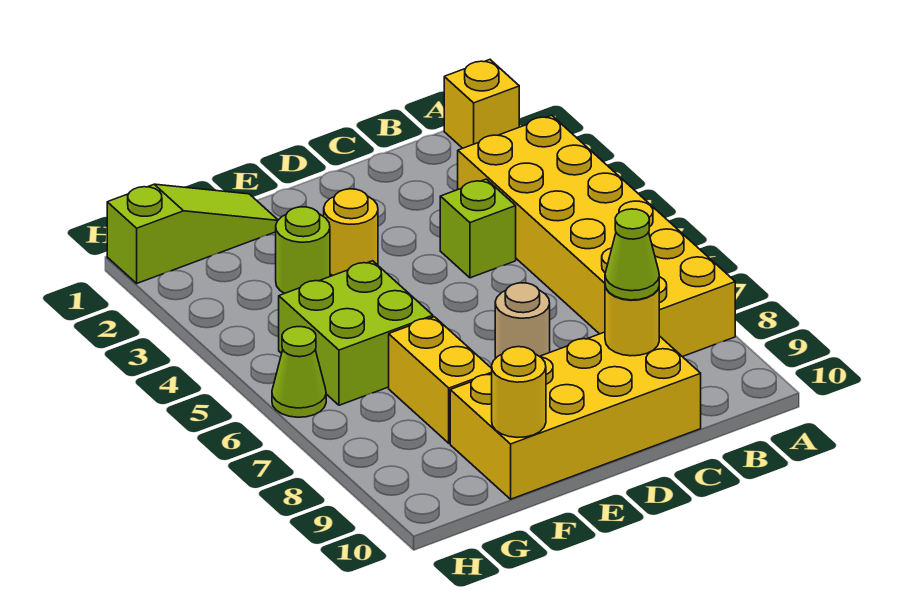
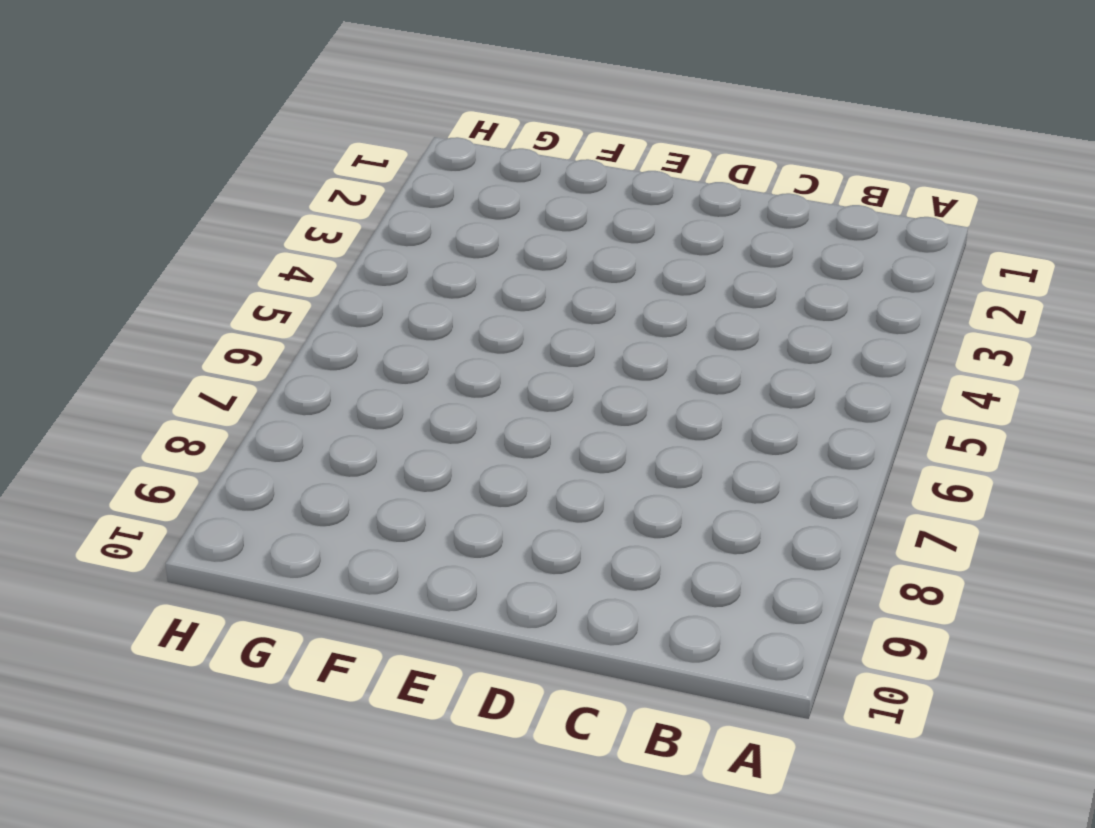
none -> yellow 1x1 brick [444,60,519,148]
none -> yellow 2x6 brick [458,115,735,357]
none -> lime 1x1 brick [440,179,516,278]

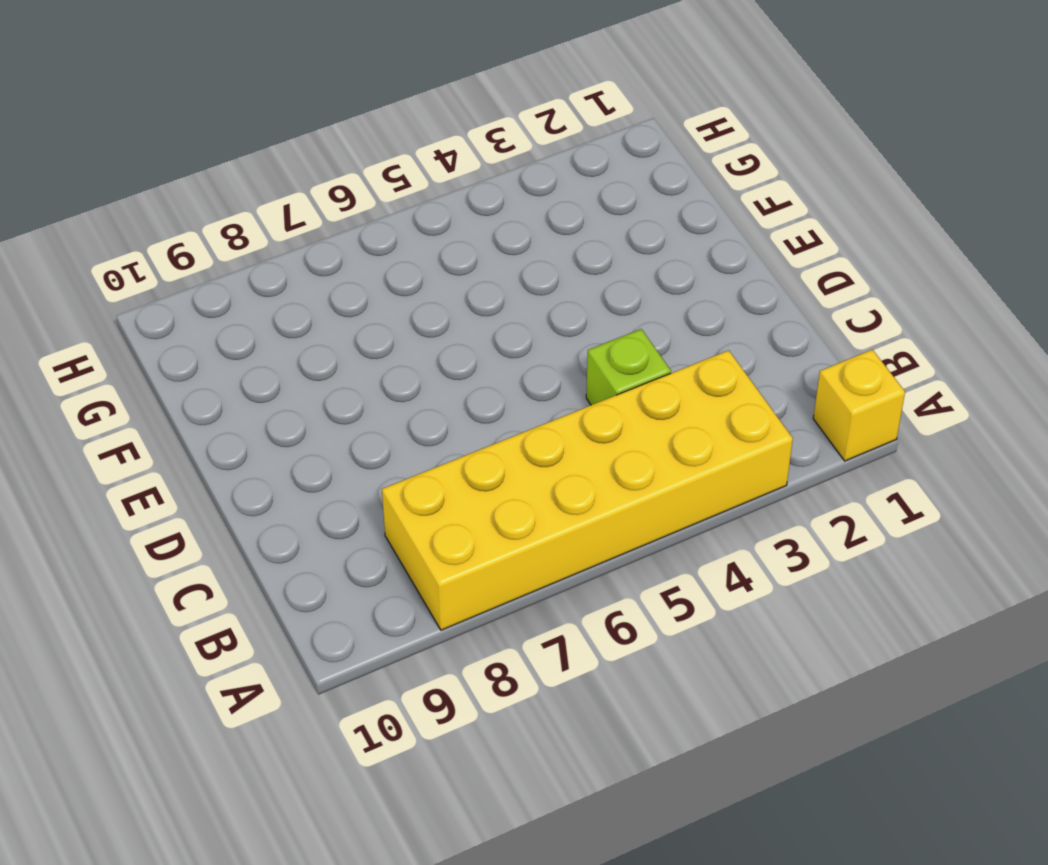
none -> yellow 2x4 brick [450,332,701,499]
none -> tan 1x1 round brick [495,283,550,358]
none -> yellow 1x1 round brick [324,189,378,276]

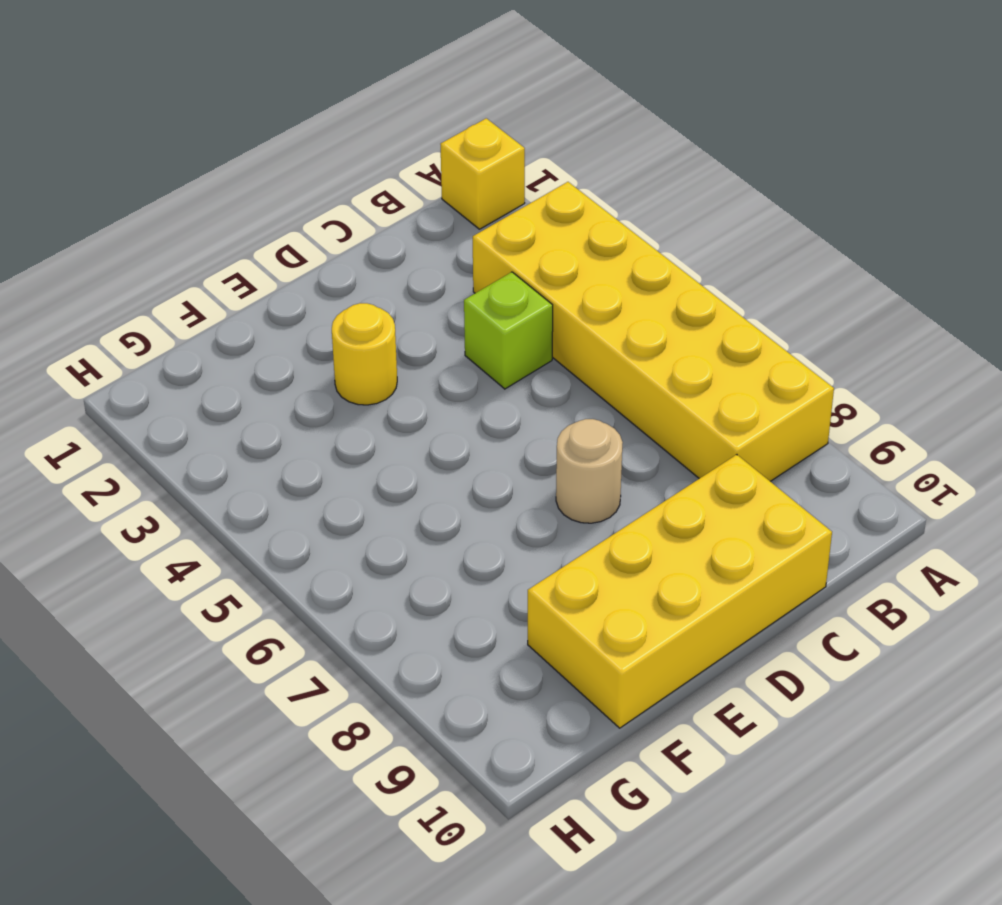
none -> lime 1x3 slope [107,184,278,283]
none -> lime 1x1 round brick [276,207,330,293]
none -> lime 2x2 brick [279,261,433,405]

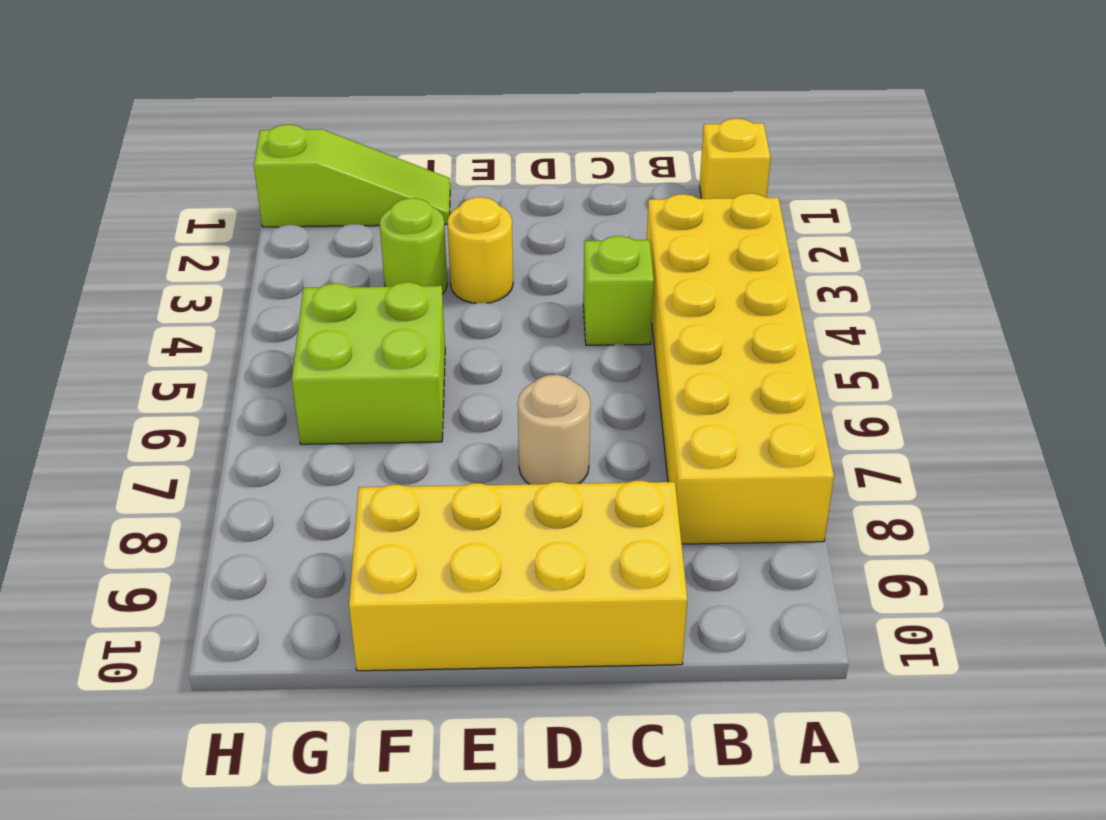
none -> yellow 1x2 brick [389,317,492,443]
none -> lime 1x1 cone [272,327,326,417]
none -> yellow 1x1 round brick [605,286,659,356]

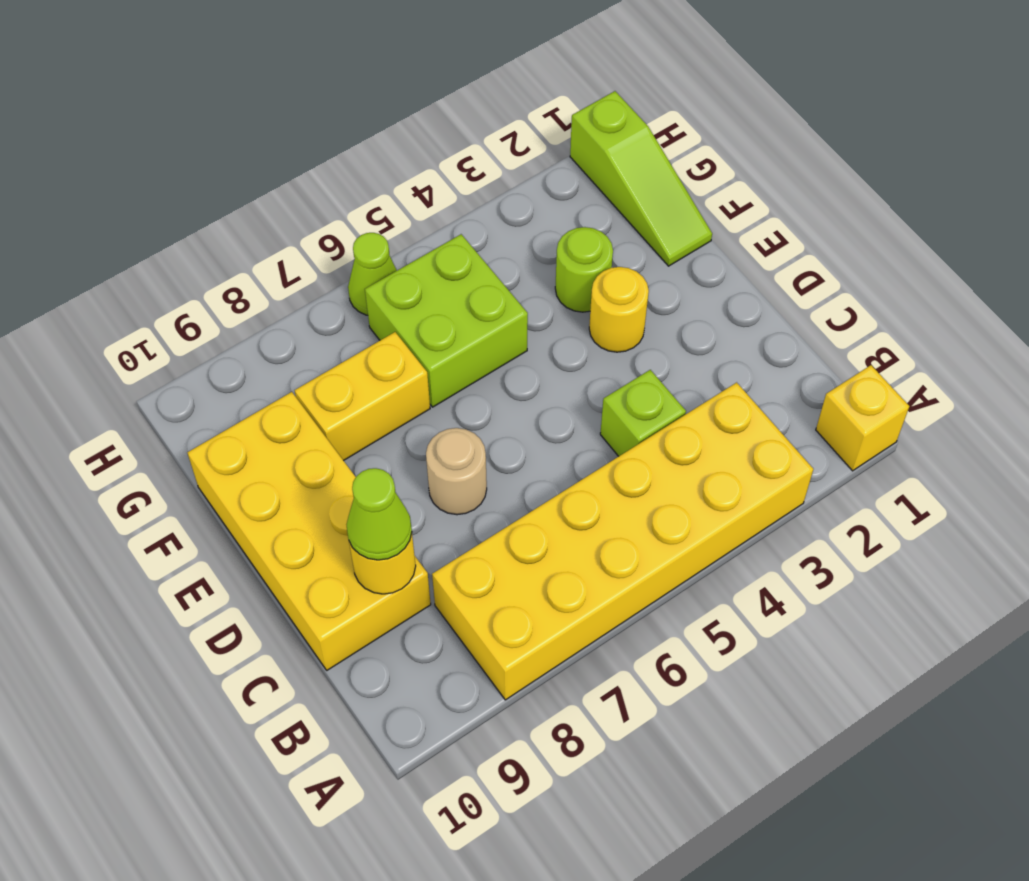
none -> yellow 1x1 round brick [492,347,546,438]

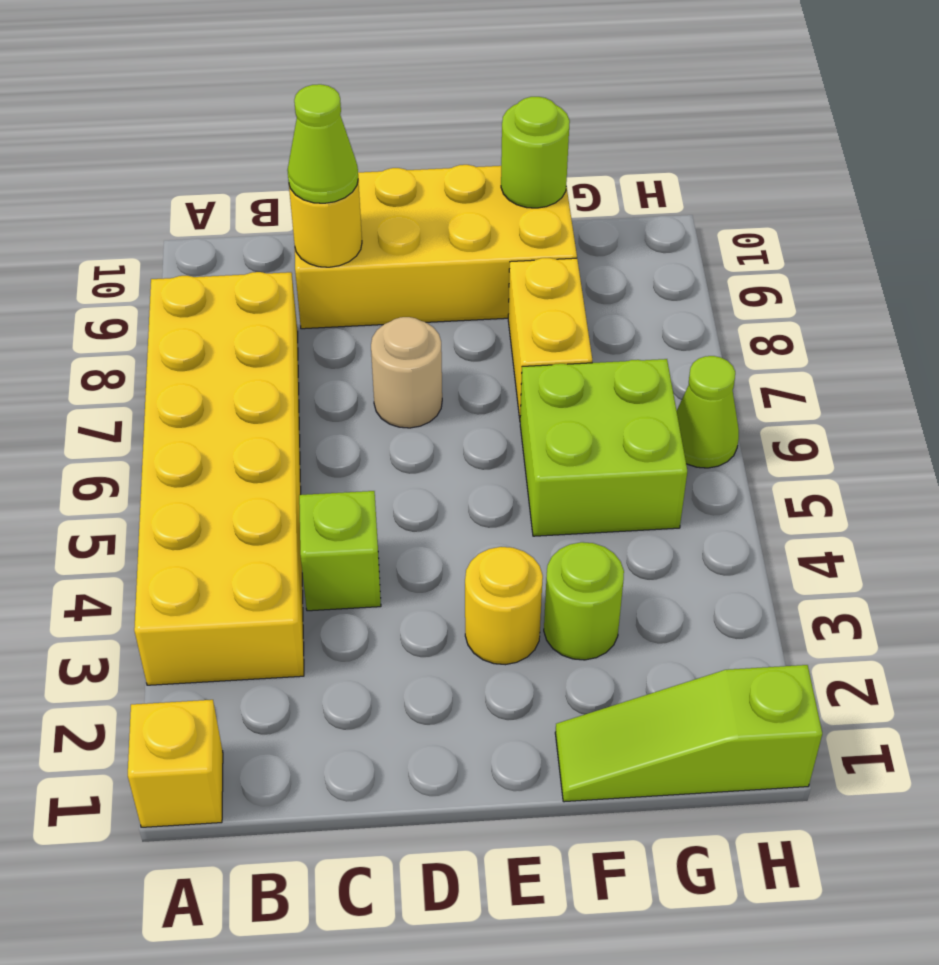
lime 1x1 round brick [501,97,570,208] -> yellow 1x1 round brick [492,347,546,438]

